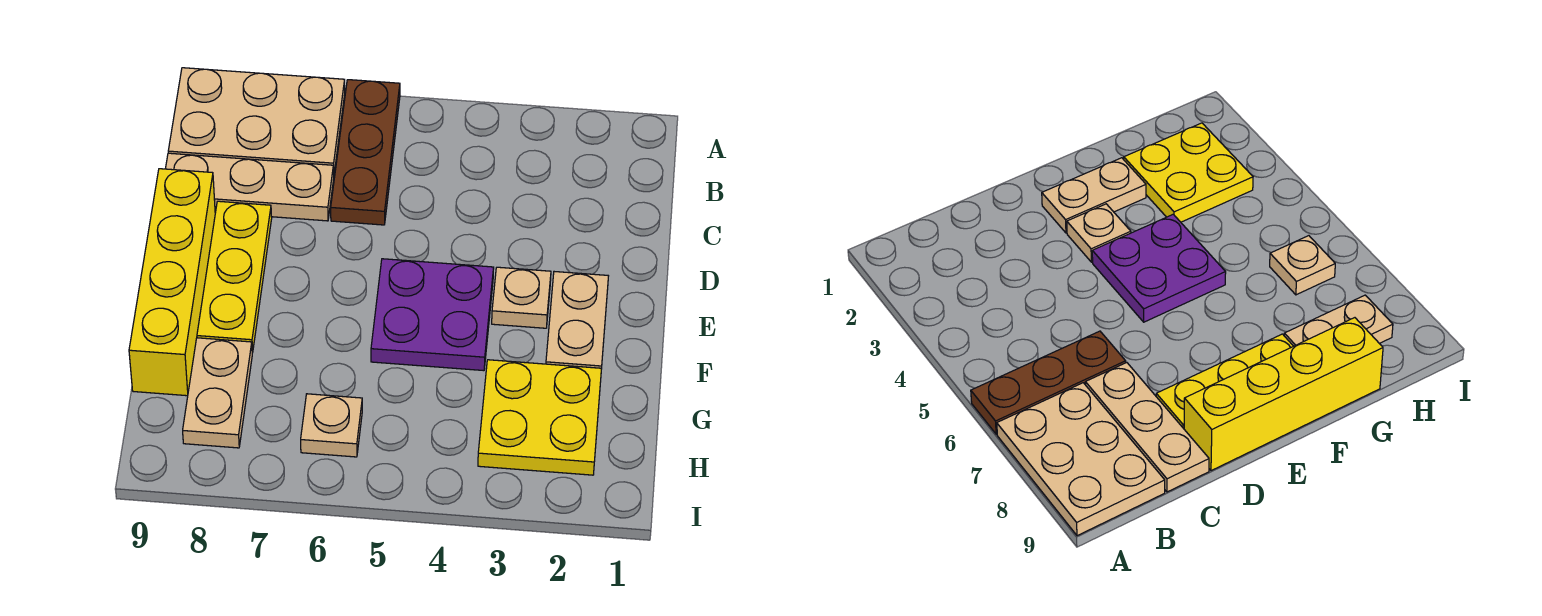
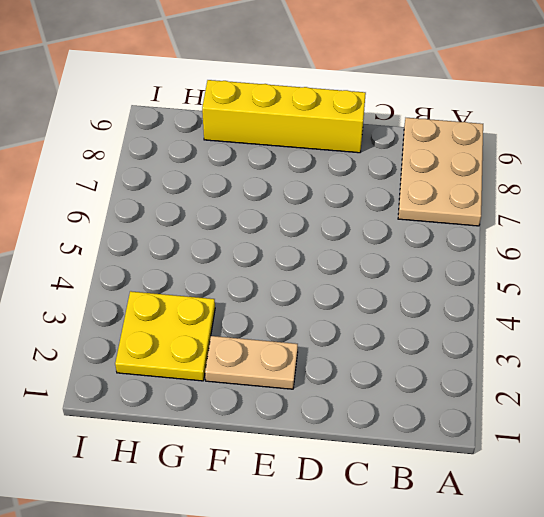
none -> brown 1x3 plate [331,80,400,225]
none -> tan 1x3 plate [165,153,334,221]

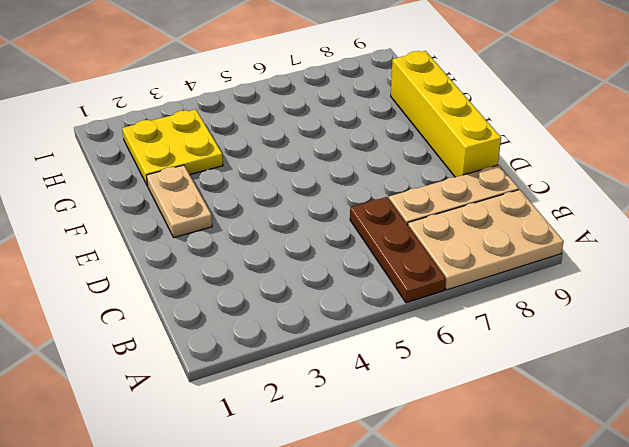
none -> yellow 1x3 plate [197,201,272,353]
none -> tan 1x1 plate [492,267,551,328]

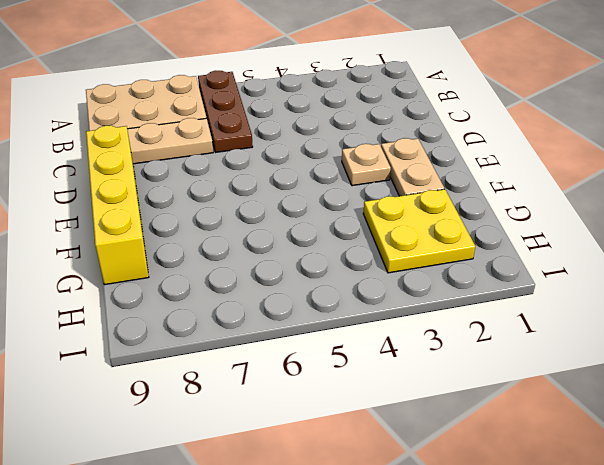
none -> yellow 1x3 plate [197,201,272,353]
none -> purple 2x2 plate [371,259,494,371]

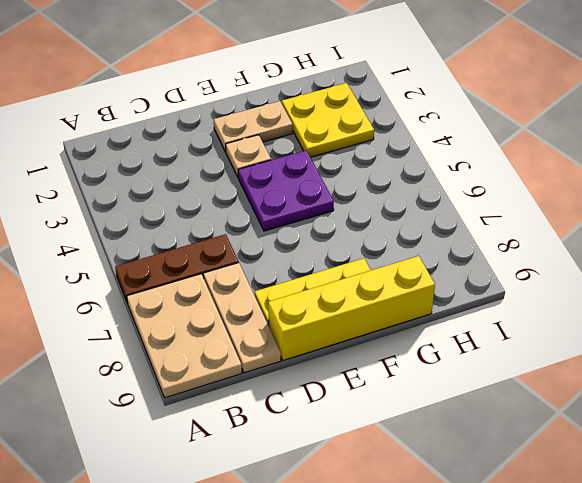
none -> tan 1x2 plate [183,338,252,448]
none -> tan 1x1 plate [301,394,362,457]

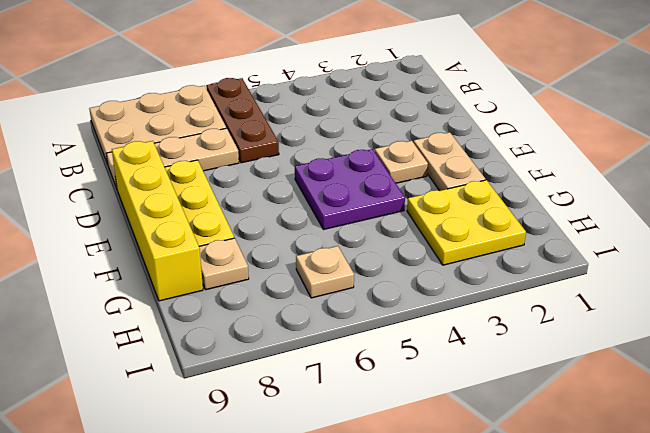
tan 1x1 plate [199,238,249,290] -> tan 1x2 plate [183,338,252,448]

